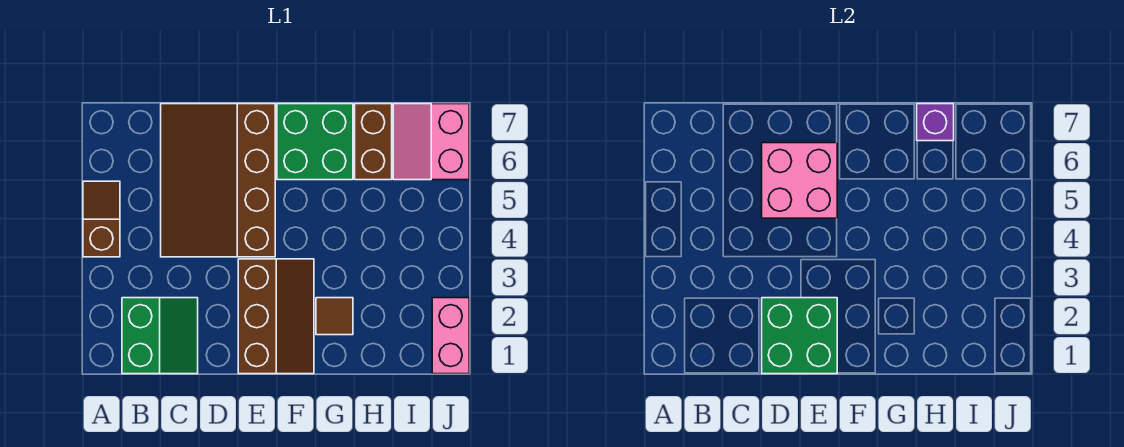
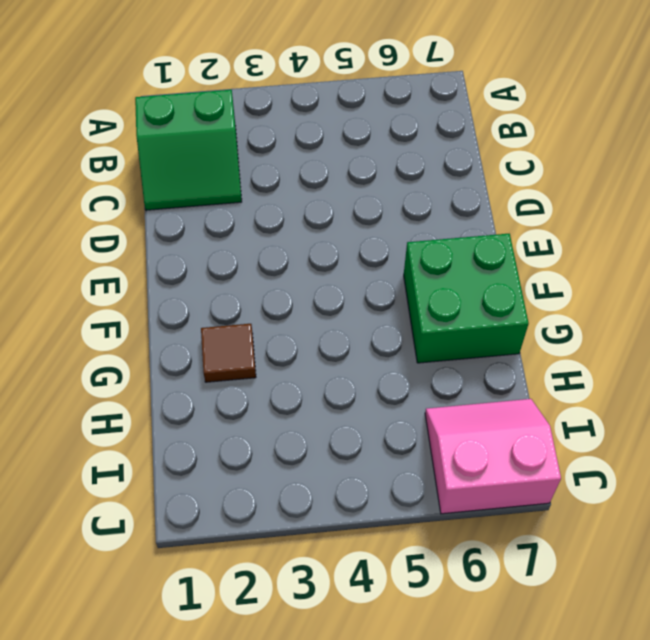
none -> brown 1x2 slope [83,181,120,257]
none -> brown 3x4 slope [161,104,275,257]
none -> brown 2x3 slope [238,259,314,374]

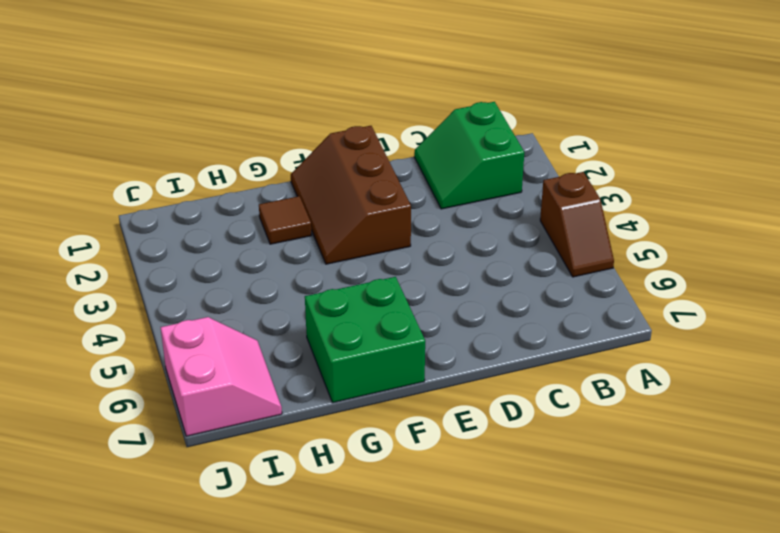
none -> brown 3x4 slope [161,104,275,257]
none -> brown 1x2 brick [355,104,392,180]
none -> pink 1x2 brick [432,298,469,374]

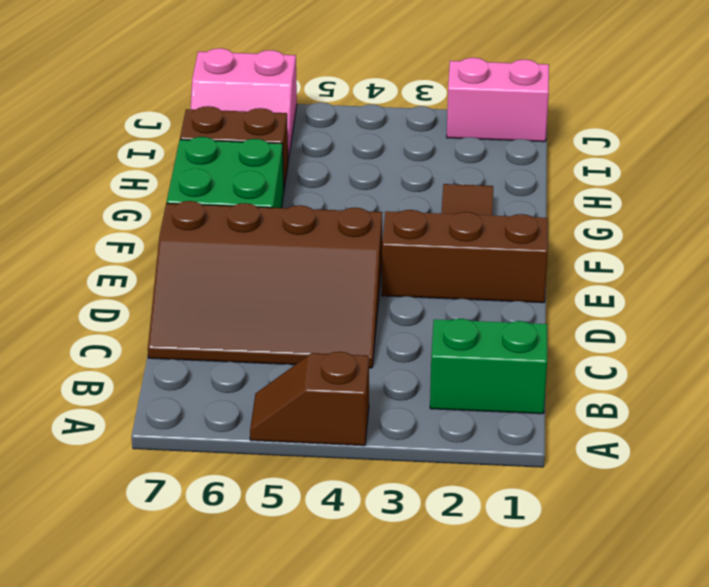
none -> green 2x2 brick [762,298,837,374]
none -> pink 2x2 brick [762,143,837,218]
none -> purple 1x1 brick [917,104,954,141]

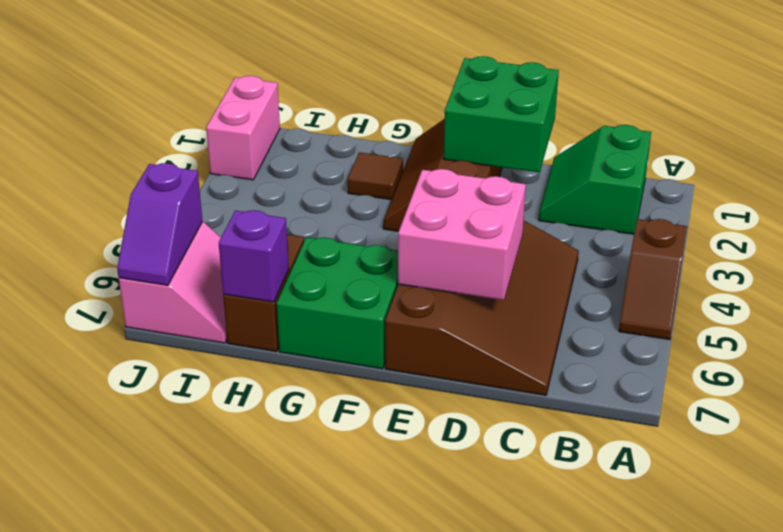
purple 1x2 slope [117,163,202,285] -> none

